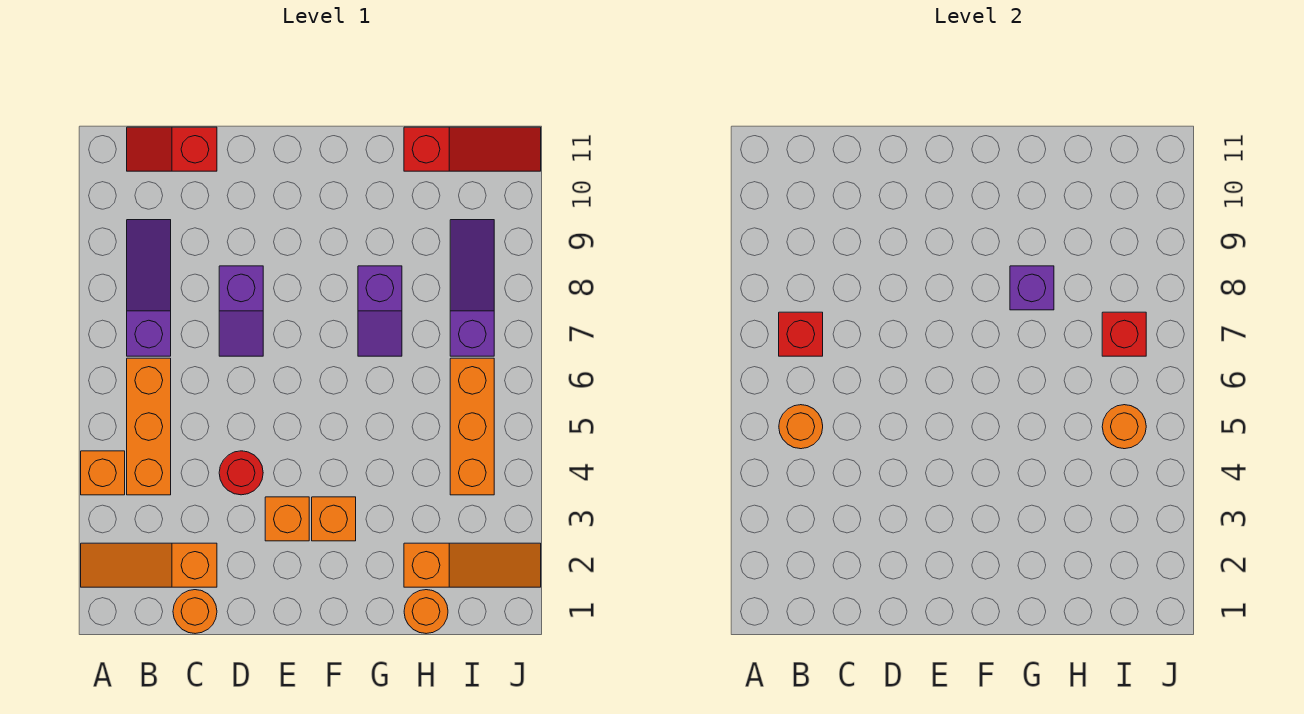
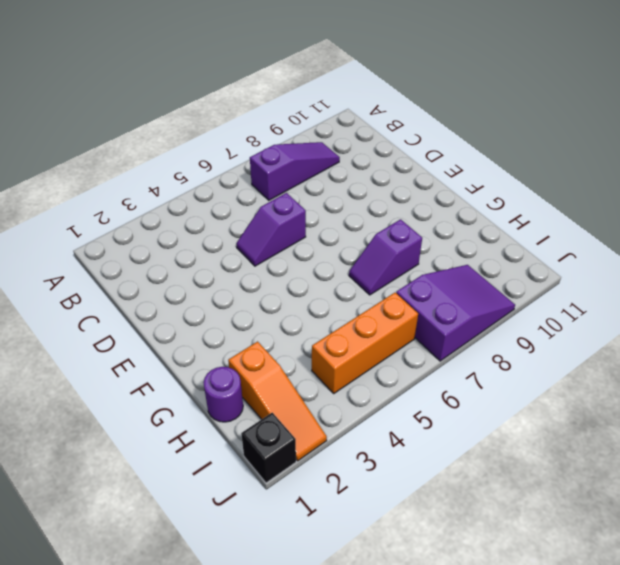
purple 1x2 slope [236,193,306,266] -> purple 1x2 slope moved to [219,266,263,356]
purple 1x1 round brick [204,367,243,422] -> orange 1x1 round brick [404,590,448,634]
purple 2x3 slope [396,265,515,361] -> purple 1x3 slope [450,220,494,356]
black 1x1 brick [241,413,296,483] -> none
none -> orange 1x3 slope [81,543,217,587]
none -> orange 1x1 brick [81,451,125,495]
none -> orange 1x3 brick [127,358,171,495]

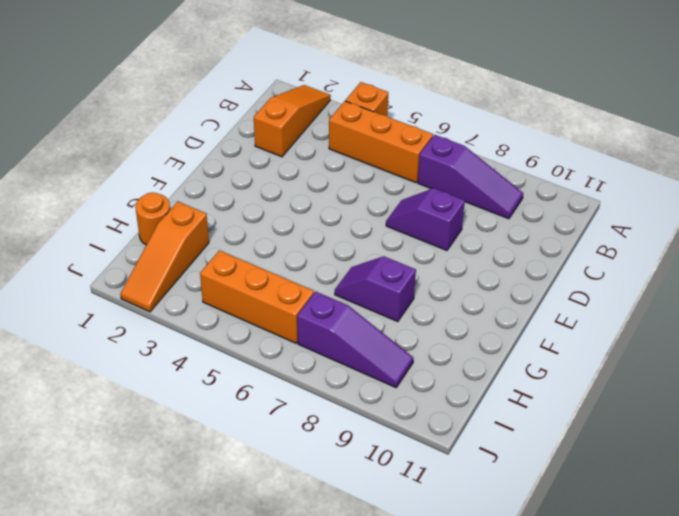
none -> red 1x2 slope [127,127,217,171]
none -> orange 1x1 round brick [173,590,217,634]
none -> red 1x1 round brick [219,451,263,495]

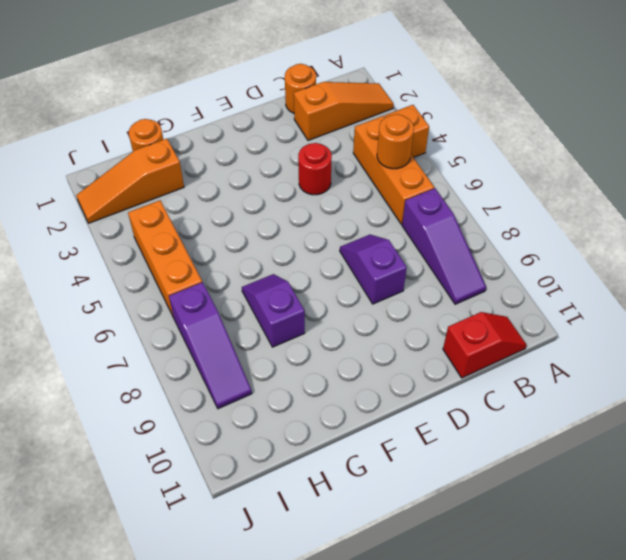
none -> orange 1x1 brick [265,497,309,541]
none -> orange 1x1 brick [312,497,356,541]
none -> red 1x3 slope [404,127,541,171]

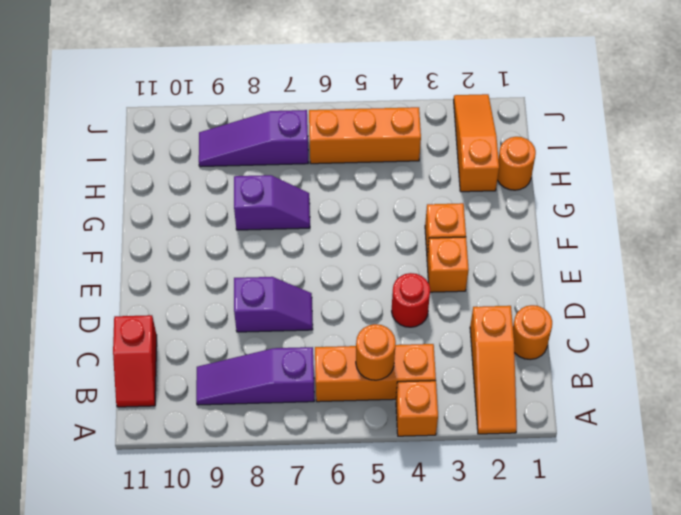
none -> red 1x3 slope [404,127,541,171]
none -> red 1x1 brick [779,312,823,356]
none -> purple 1x1 brick [1010,266,1054,310]

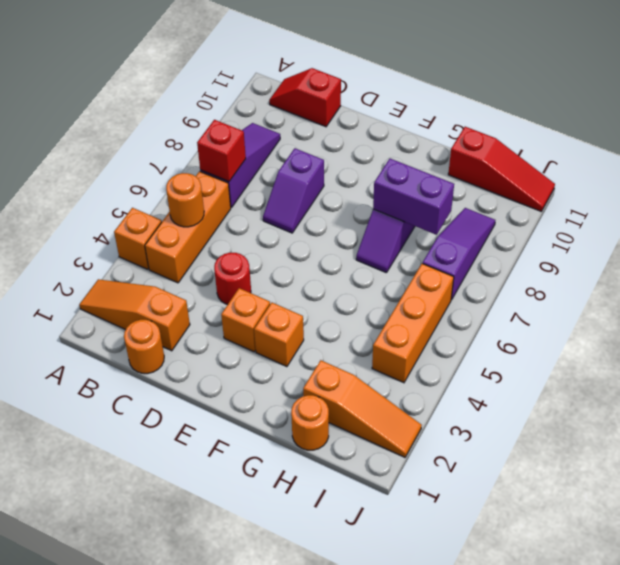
purple 1x2 brick [373,159,454,235] -> purple 1x1 brick [1010,266,1054,310]
none -> orange 1x1 round brick [1102,405,1146,449]
none -> red 1x1 brick [1102,312,1146,356]

